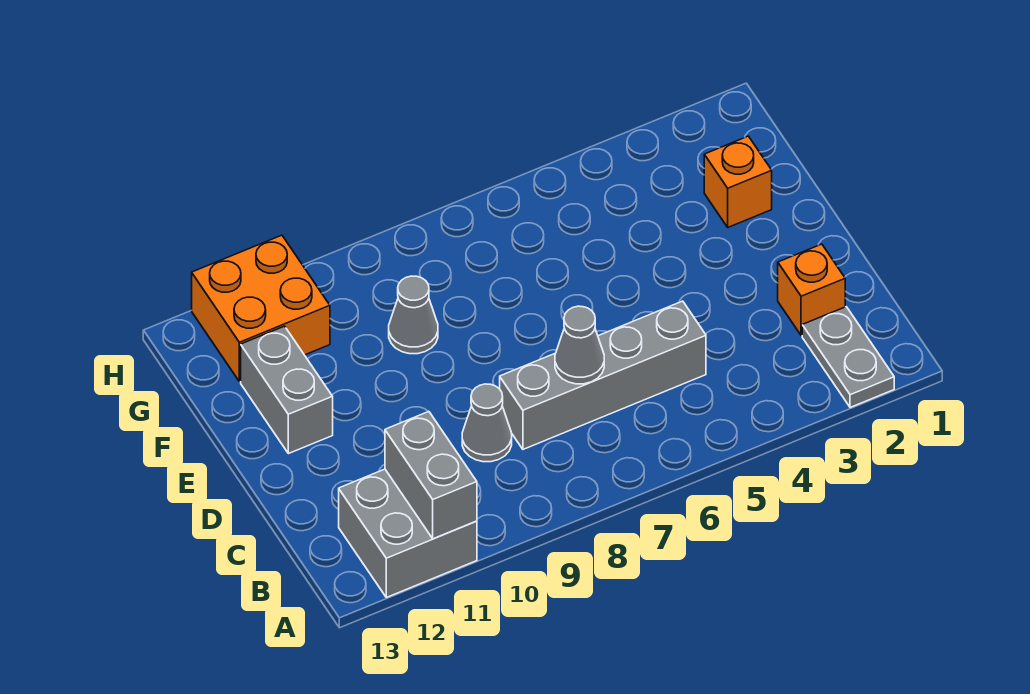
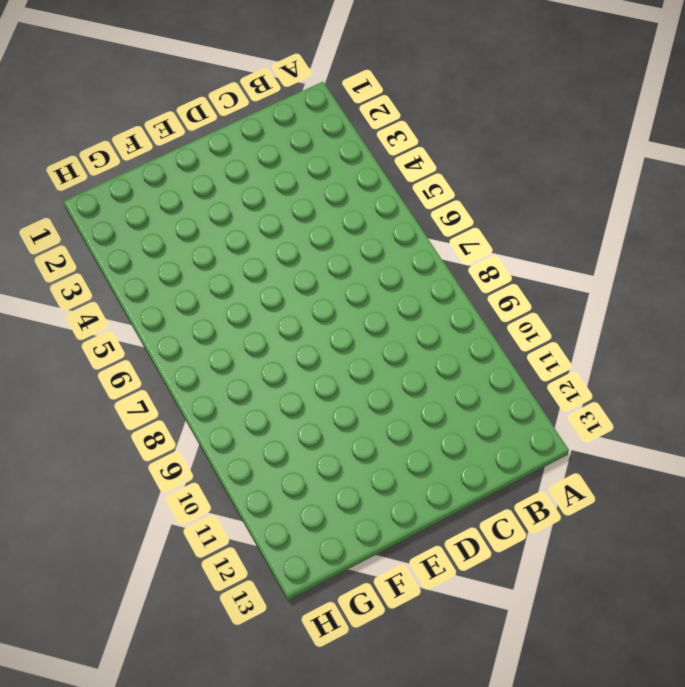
none -> grey 1x2 plate [802,307,894,408]
none -> grey 2x2 brick [339,469,477,597]

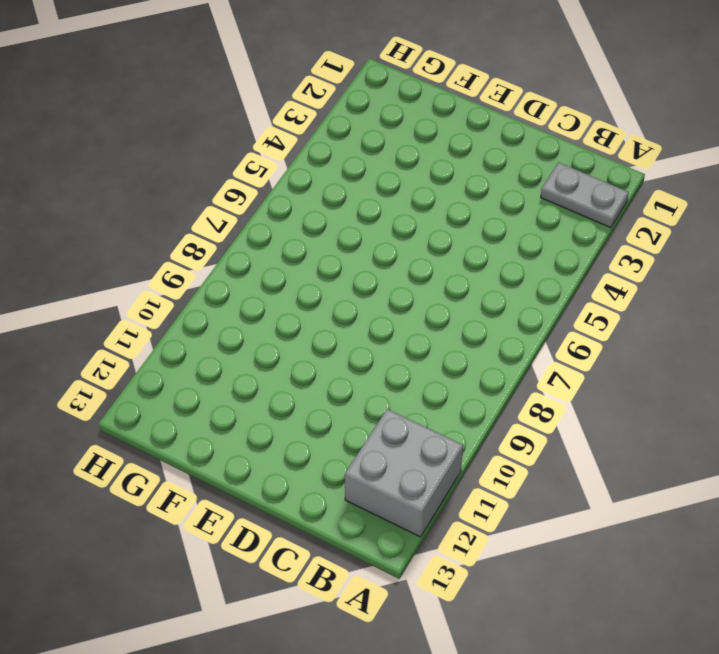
none -> orange 1x1 brick [778,244,845,336]
none -> grey 1x4 brick [500,301,706,449]

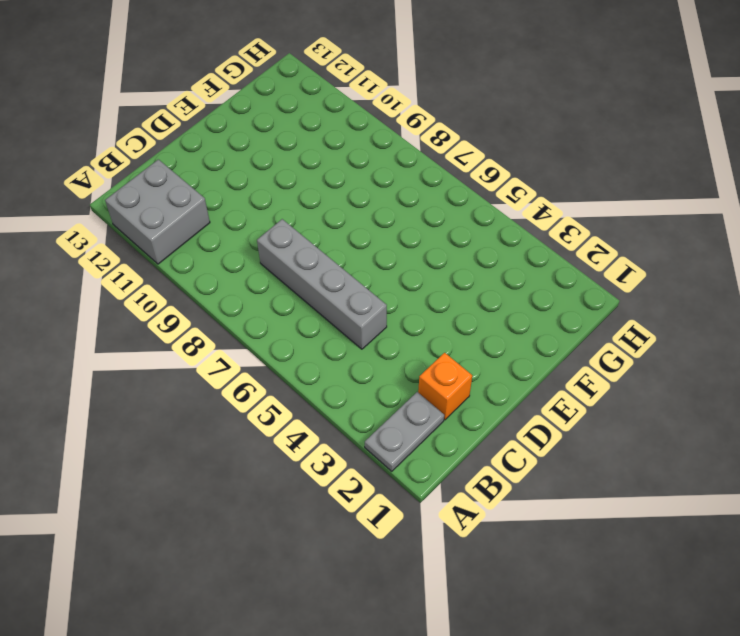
none -> grey 1x1 cone [462,384,512,462]
none -> grey 1x2 brick [241,326,333,454]

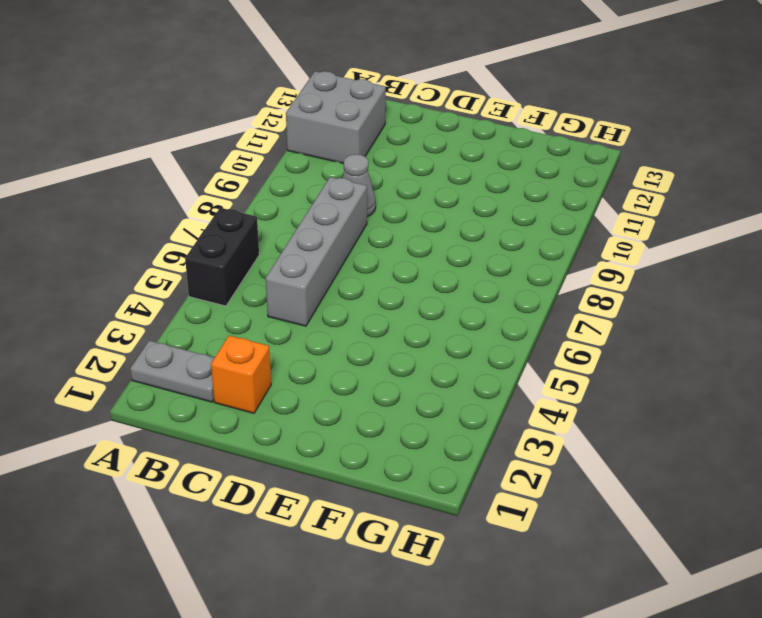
black 1x2 brick [185,208,259,306] -> none
none -> grey 1x2 brick [241,326,333,454]
none -> orange 1x1 brick [704,136,772,227]

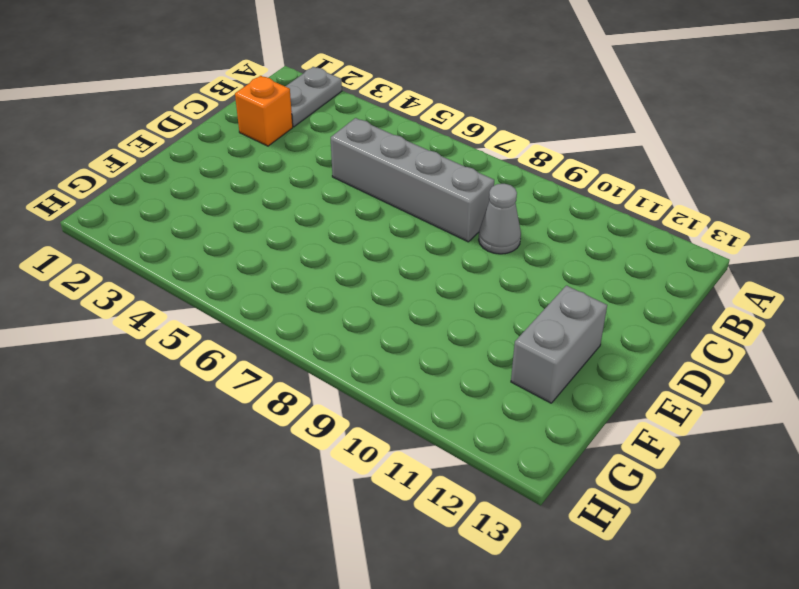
none -> grey 2x2 brick [339,469,477,597]
none -> orange 1x1 brick [704,136,772,227]

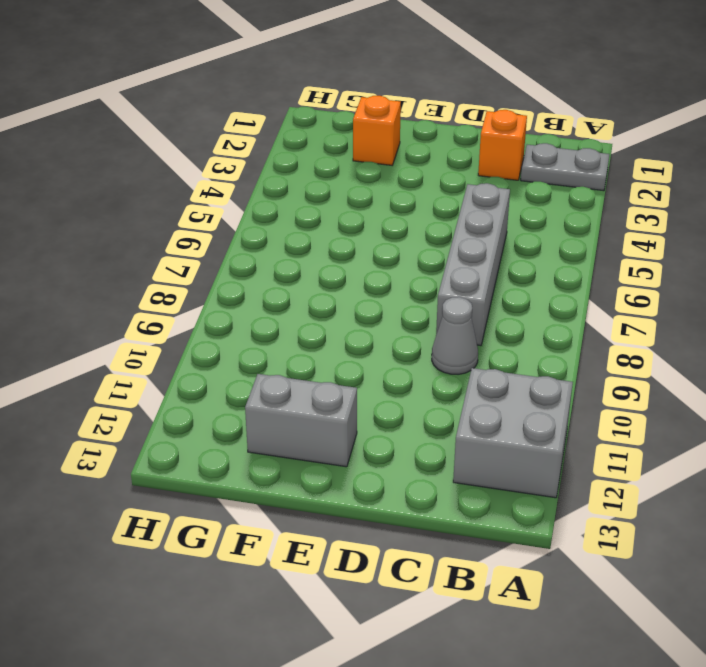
none -> grey 1x1 cone [389,276,438,354]
none -> orange 2x2 brick [192,235,330,382]

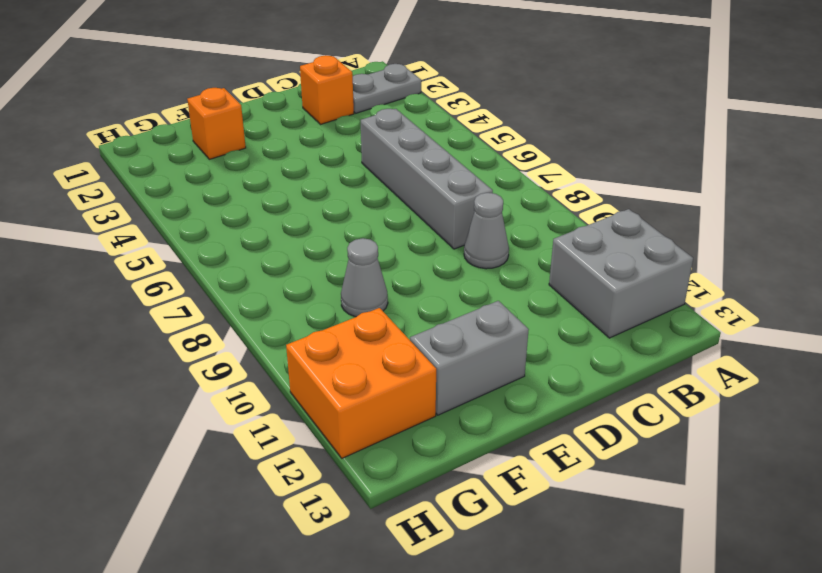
none -> grey 1x2 brick [385,412,477,539]
none -> grey 1x1 cone [555,306,604,384]

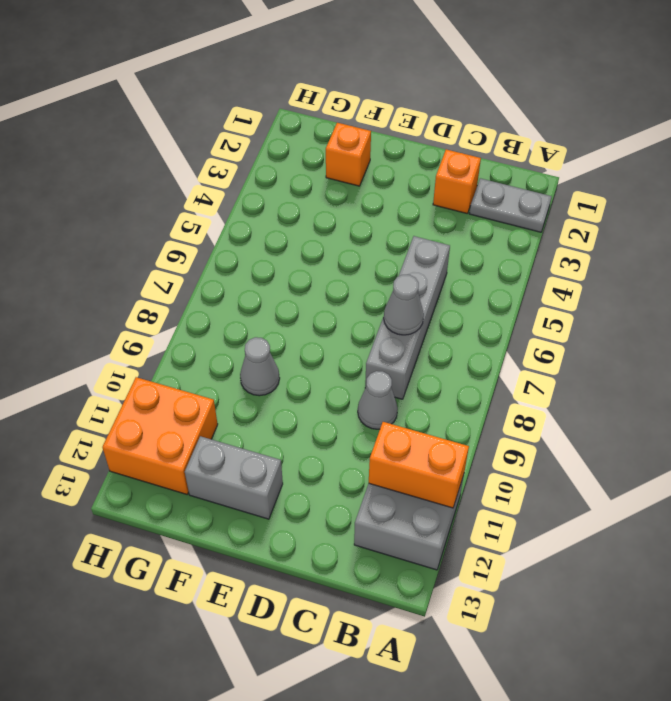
orange 1x2 brick [369,422,469,508] -> grey 1x2 brick [385,412,477,539]

